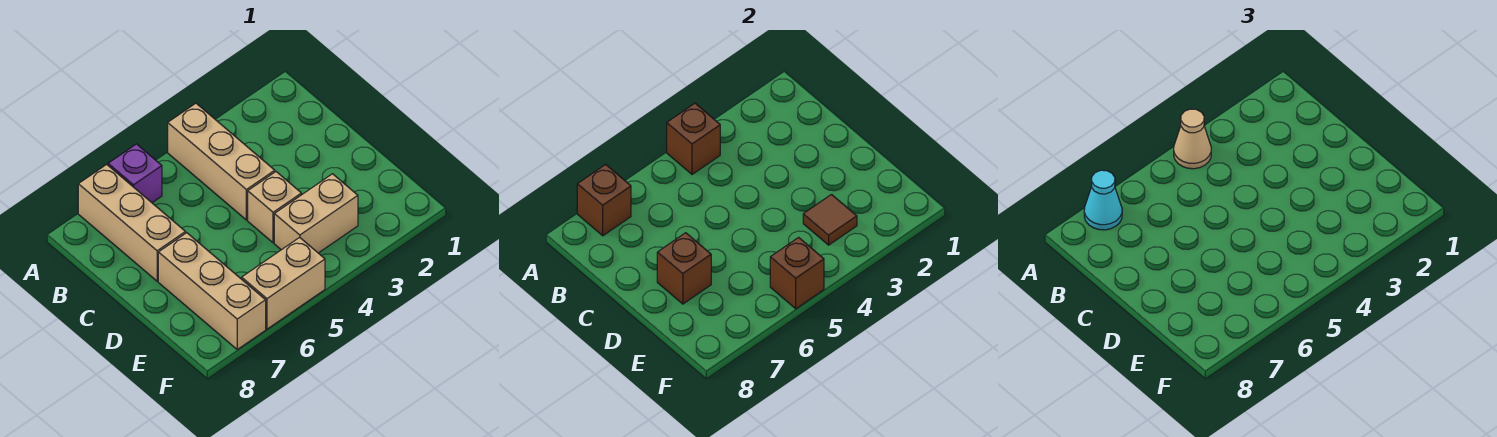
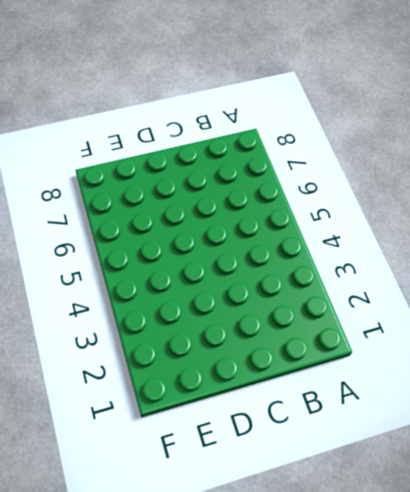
none -> tan 1x3 brick [168,103,275,220]
none -> purple 1x1 brick [108,144,162,203]
none -> tan 1x3 brick [78,164,186,281]

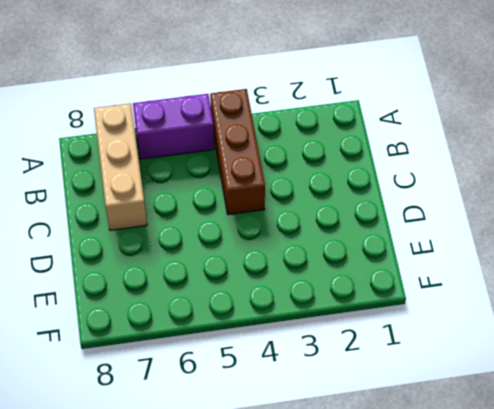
brown 1x3 brick [210,89,265,215] -> tan 1x3 brick [168,103,275,220]
purple 1x2 brick [133,94,214,159] -> purple 1x1 brick [108,144,162,203]
none -> tan 1x1 brick [248,172,301,243]
none -> tan 1x3 brick [158,233,266,349]
none -> tan 1x2 brick [274,174,358,253]

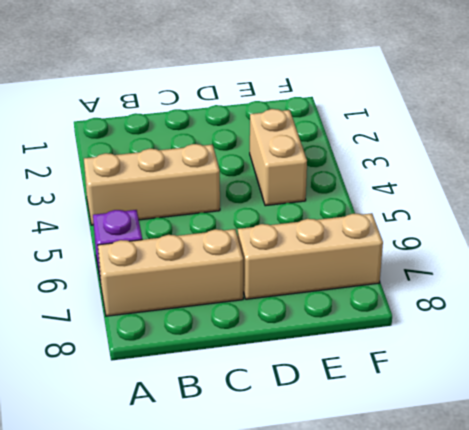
none -> tan 1x1 brick [248,172,301,243]
none -> tan 1x2 brick [242,237,325,329]
none -> brown 1x1 brick [667,103,720,174]

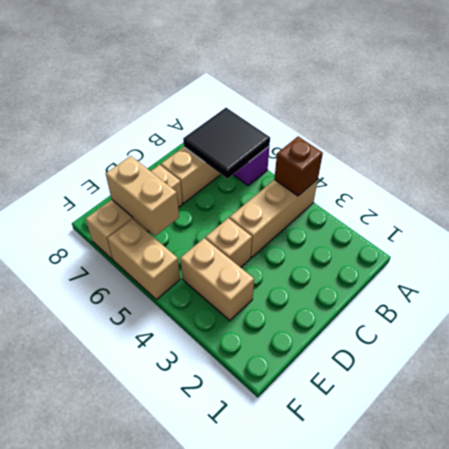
black 2x2 tile [183,108,270,179] -> brown 1x1 brick [577,164,631,236]
tan 1x2 brick [106,156,179,236] -> none
none -> brown 1x1 brick [657,233,711,304]
none -> brown 1x1 tile [803,195,857,245]
none -> brown 1x1 brick [770,237,824,309]

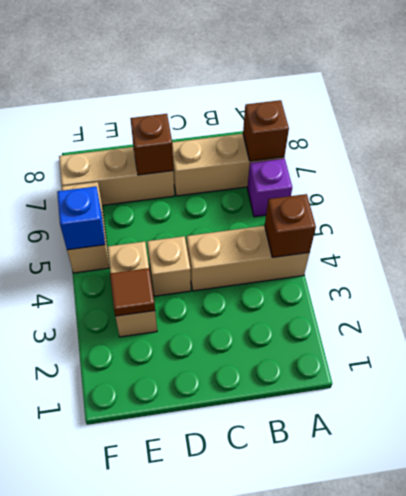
blue 1x1 brick [57,187,105,250] -> brown 1x1 brick [770,237,824,309]
none -> tan 1x1 cone [1174,109,1211,169]
none -> cyan 1x1 cone [1084,170,1122,230]

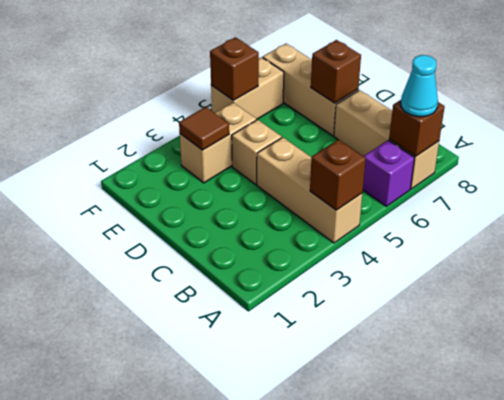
none -> tan 1x1 cone [1174,109,1211,169]

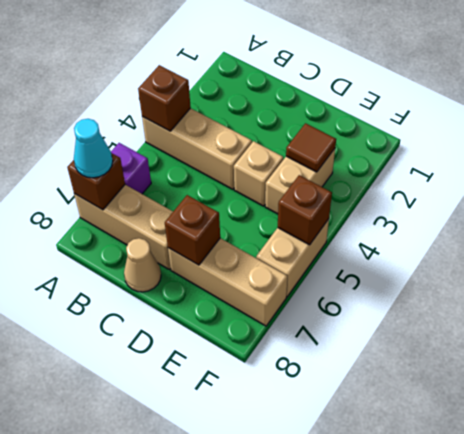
tan 1x1 cone [124,238,161,292] -> tan 1x1 cone moved to [1174,109,1211,169]

